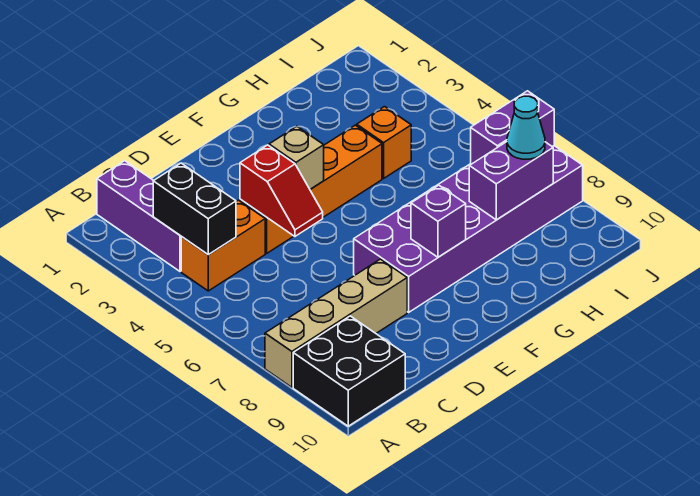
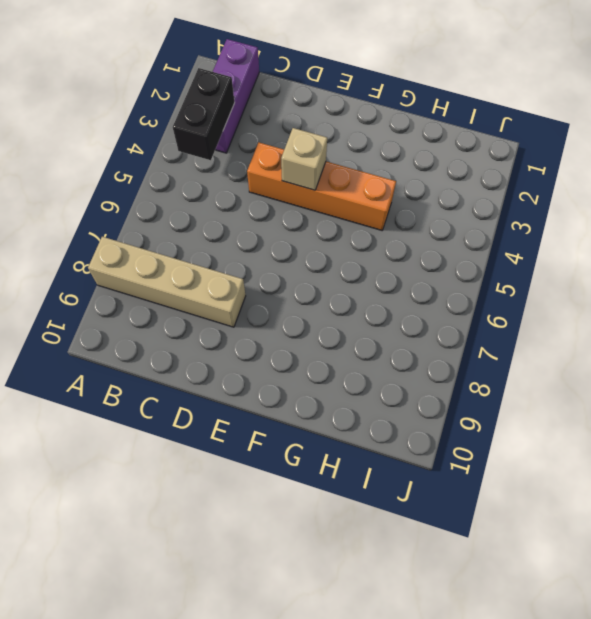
none -> black 2x2 brick [293,316,405,426]
none -> orange 1x2 brick [181,200,265,291]
none -> purple 2x6 brick [354,146,583,312]

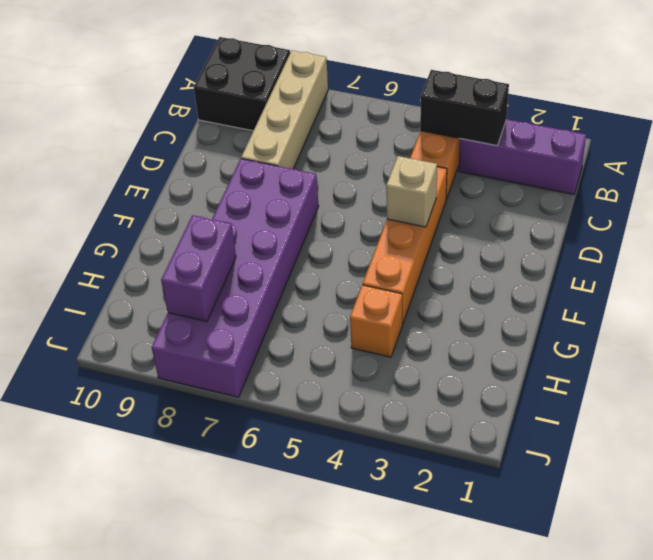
none -> red 1x2 slope [240,145,323,236]
none -> purple 1x1 brick [411,185,466,257]
none -> purple 1x2 brick [471,91,554,164]

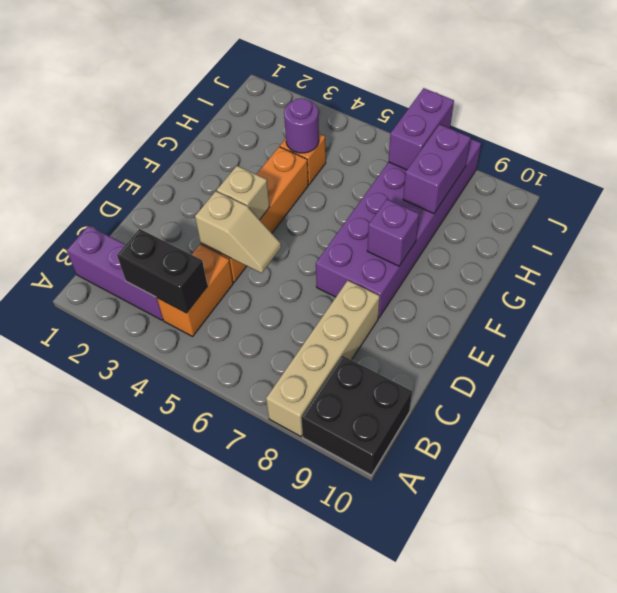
tan 1x2 slope [195,191,281,273] -> red 1x2 slope [240,145,323,236]
purple 1x1 round brick [284,98,319,153] -> none
none -> cyan 1x1 cone [507,96,545,159]

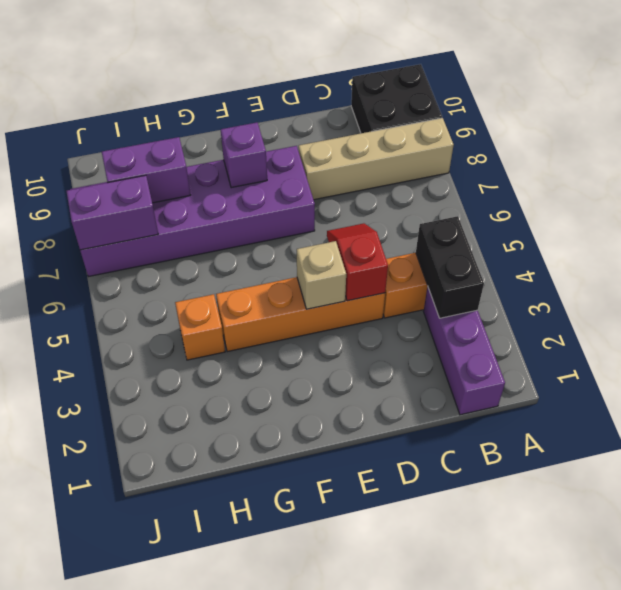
none -> cyan 1x1 cone [507,96,545,159]

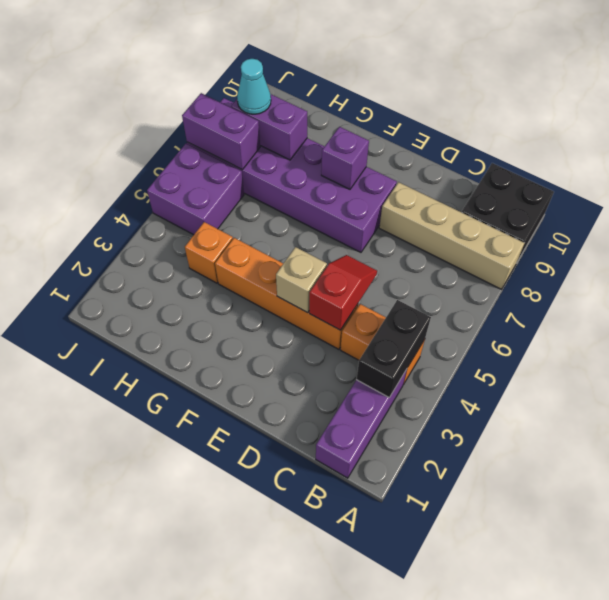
purple 2x2 brick [147,143,244,235] -> none

